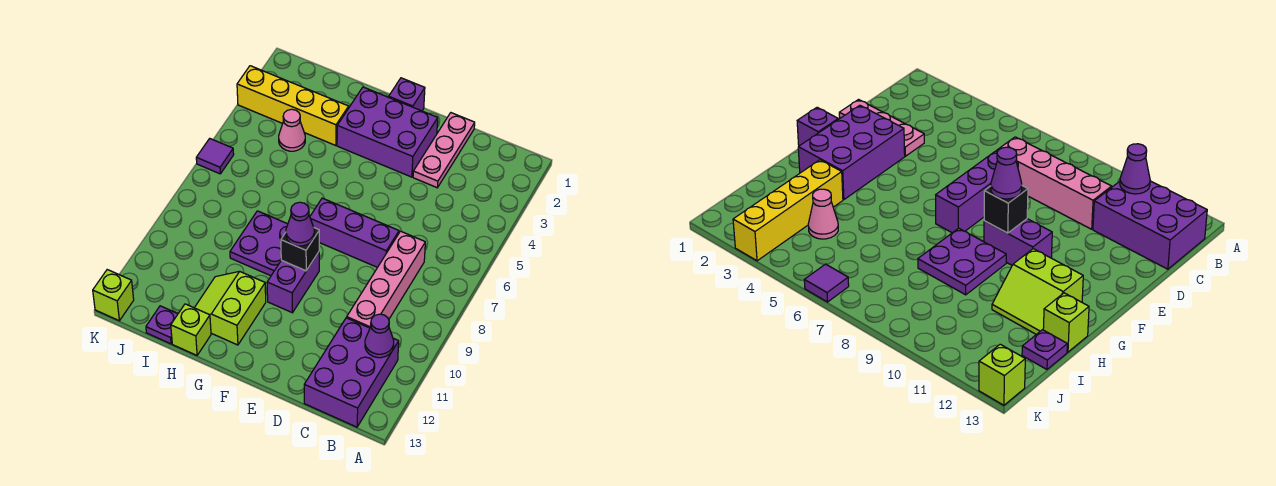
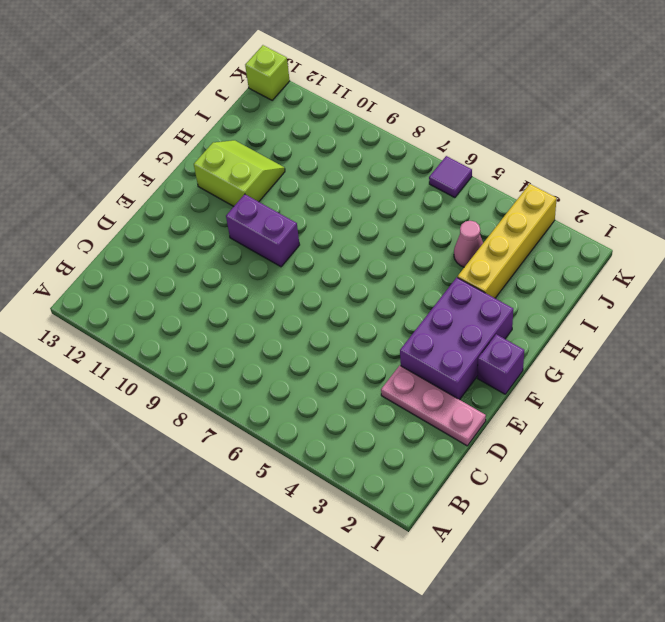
none -> purple 2x3 brick [304,318,399,427]
none -> pink 1x4 brick [347,231,425,328]
none -> purple 1x3 brick [310,198,399,267]

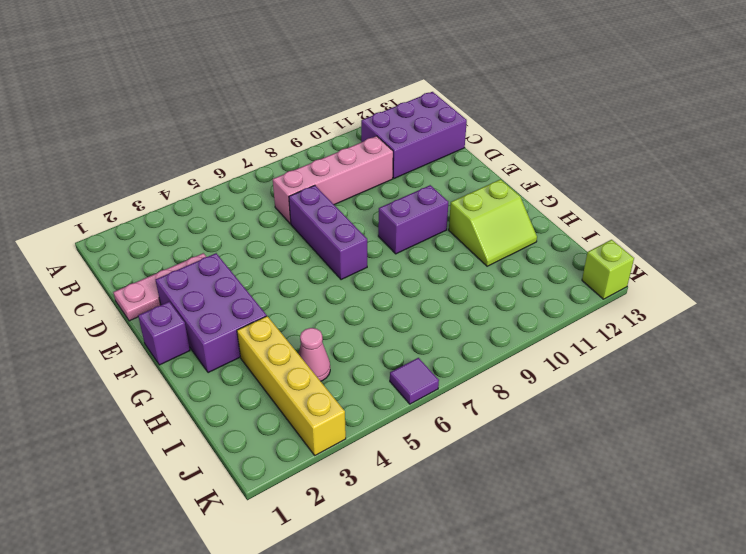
none -> purple 2x2 plate [230,211,288,276]
none -> lime 1x1 brick [171,304,211,355]
none -> purple 1x1 plate [146,306,178,344]

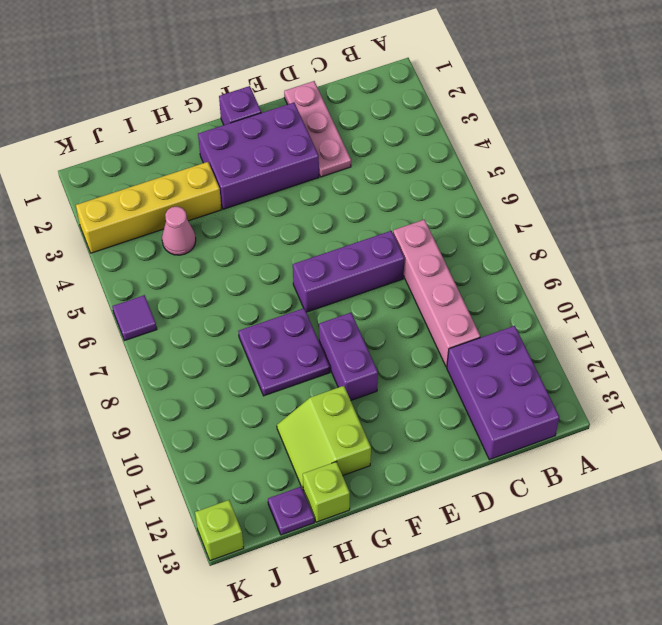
none -> purple 1x1 cone [365,314,394,358]
none -> black 1x1 brick [281,228,319,271]
none -> purple 1x1 cone [286,202,314,246]

